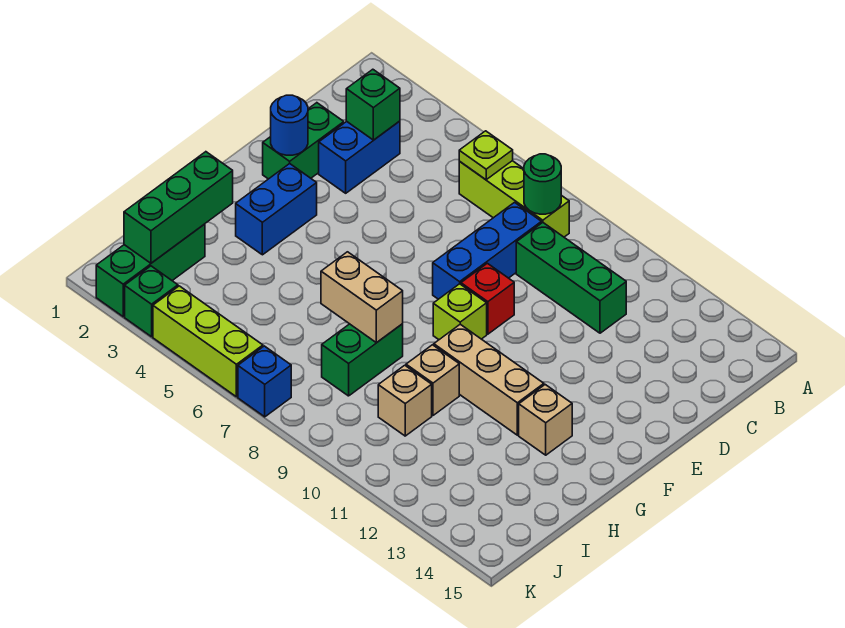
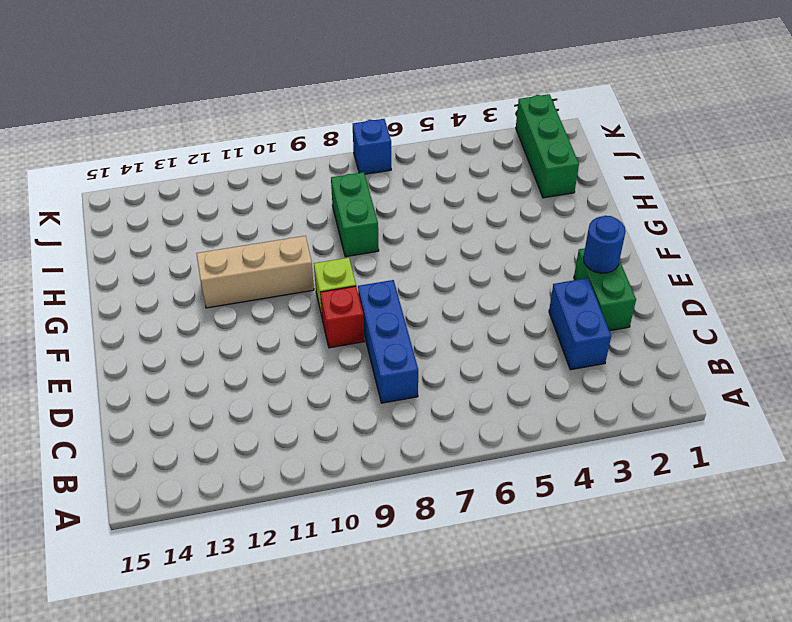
none -> lime 1x3 brick [459,161,569,237]
none -> green 1x3 brick [516,223,626,333]
none -> blue 1x2 brick [236,164,317,255]

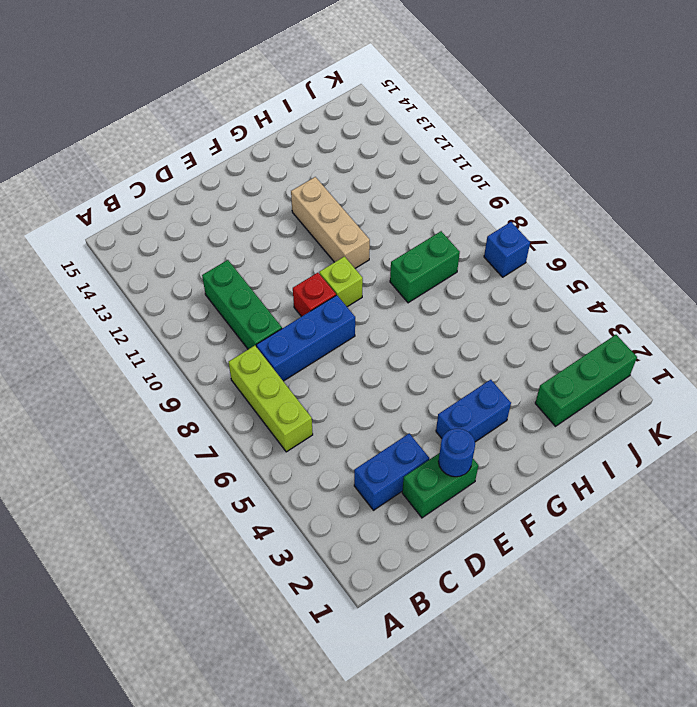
none -> tan 1x1 brick [519,385,572,455]
none -> tan 1x1 brick [406,345,459,415]
none -> tan 1x1 brick [378,365,432,436]

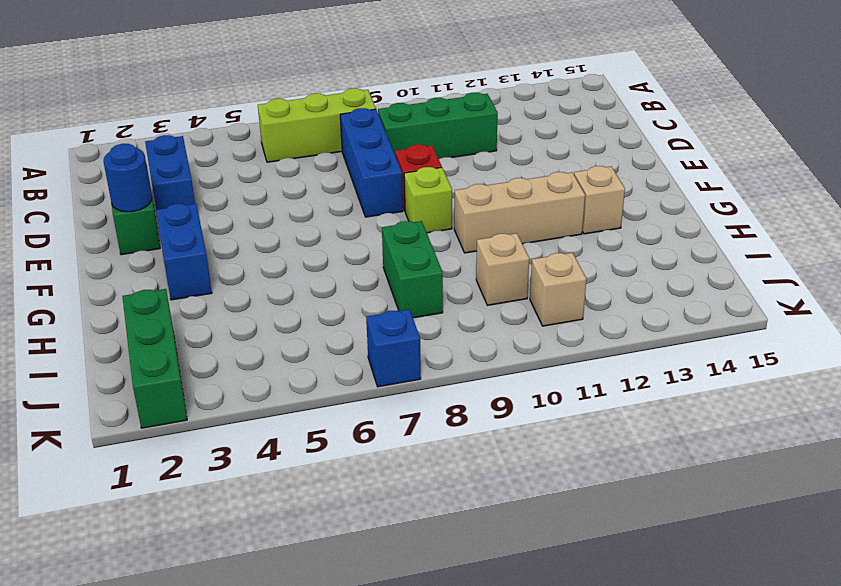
tan 1x1 brick [530,253,586,326] -> tan 1x1 brick moved to [406,345,459,415]
none -> green 1x1 brick [125,266,178,337]
none -> lime 1x3 brick [153,286,263,397]
none -> lime 1x1 plate [459,131,513,180]

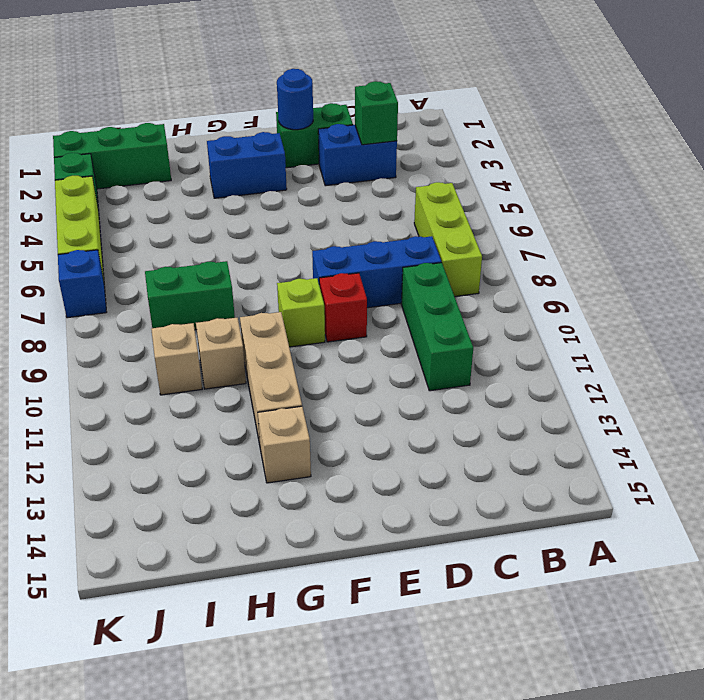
none -> lime 1x1 plate [459,131,513,180]
none -> green 1x1 round brick [524,154,561,214]
none -> green 1x3 brick [124,152,233,263]

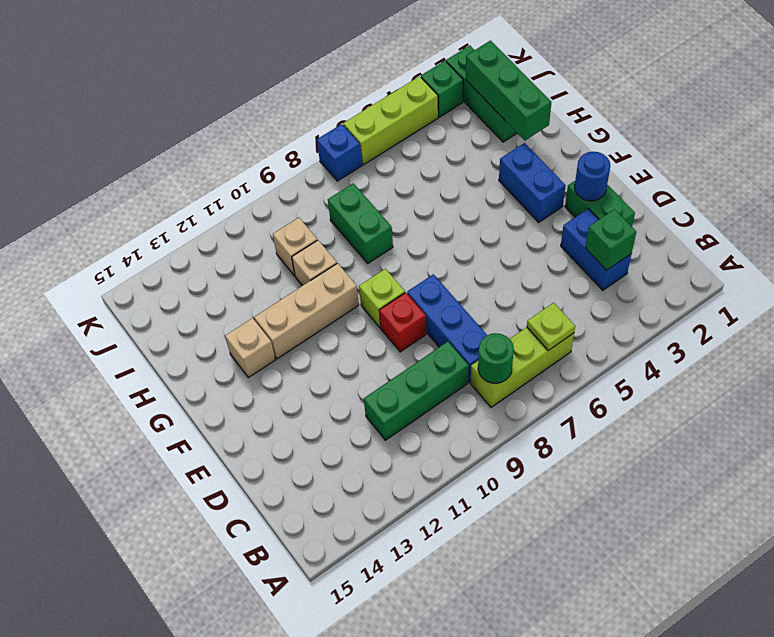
none -> tan 1x2 brick [321,252,403,343]

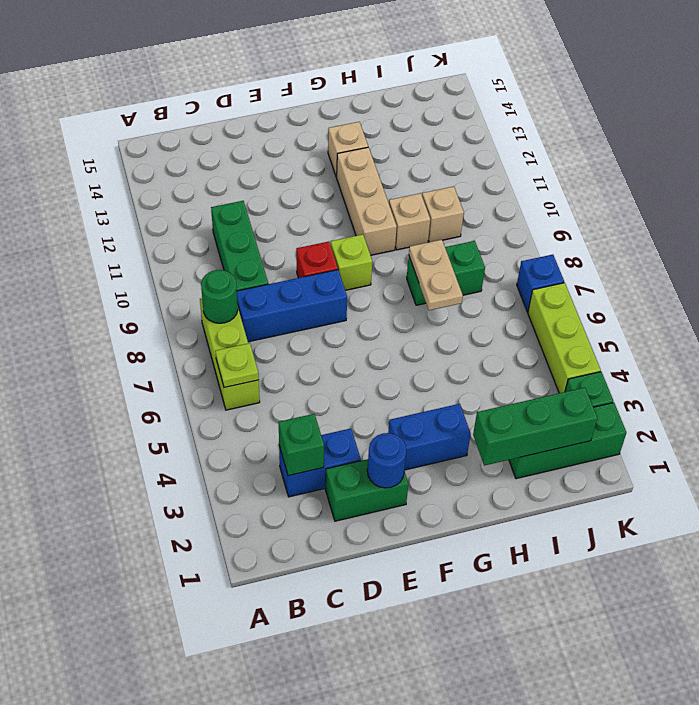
tan 1x2 plate [409,240,463,310] -> tan 1x2 brick [321,252,403,343]

